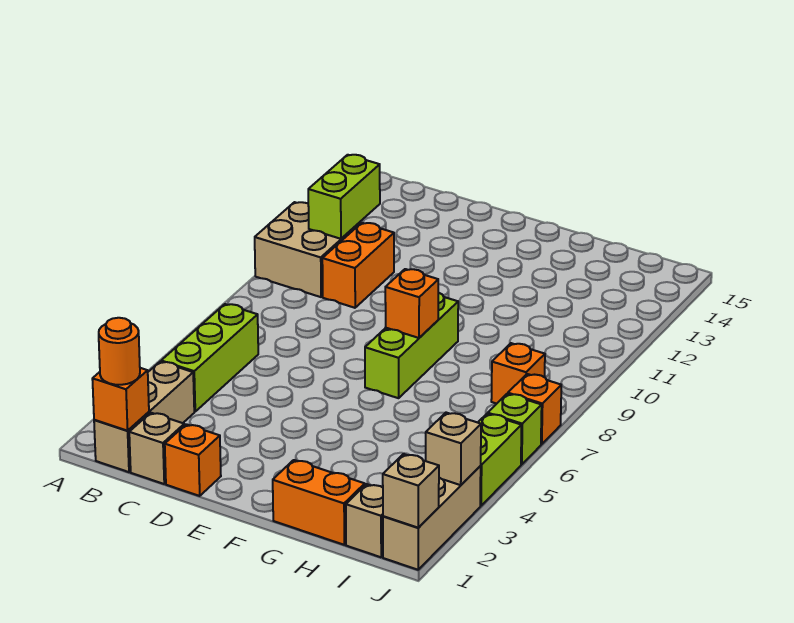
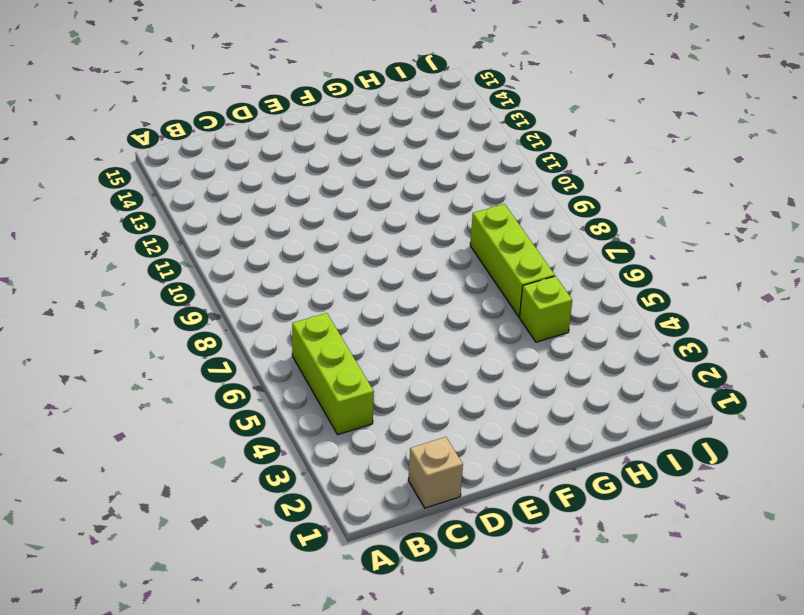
lime 1x1 brick [520,276,572,342] -> lime 1x1 brick moved to [488,394,542,465]
lime 1x3 brick [470,204,555,317] -> lime 1x3 brick moved to [365,293,458,398]
none -> tan 2x2 brick [255,202,360,297]
none -> tan 1x3 brick [94,362,194,472]
none -> orange 1x2 brick [322,223,394,308]

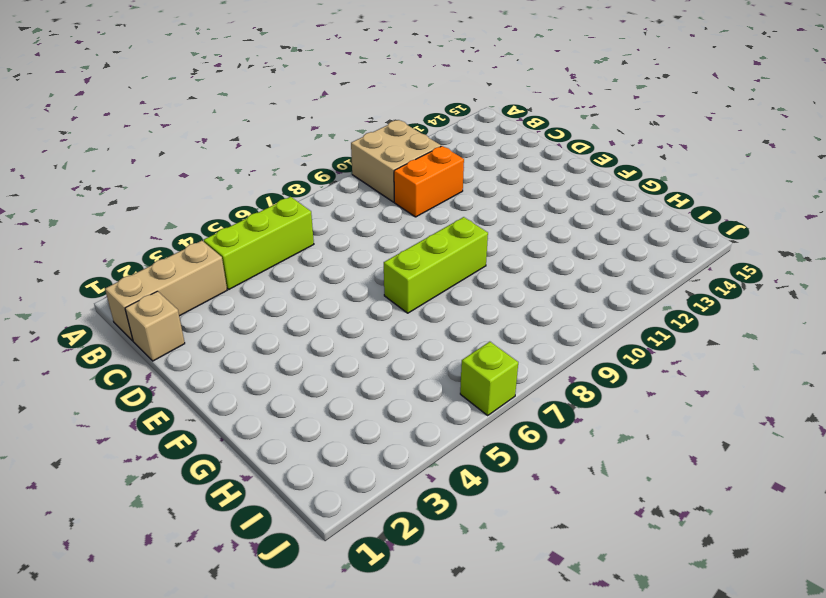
none -> orange 1x1 brick [165,424,221,496]
none -> orange 1x2 brick [273,460,365,545]
none -> tan 1x1 brick [346,484,383,557]

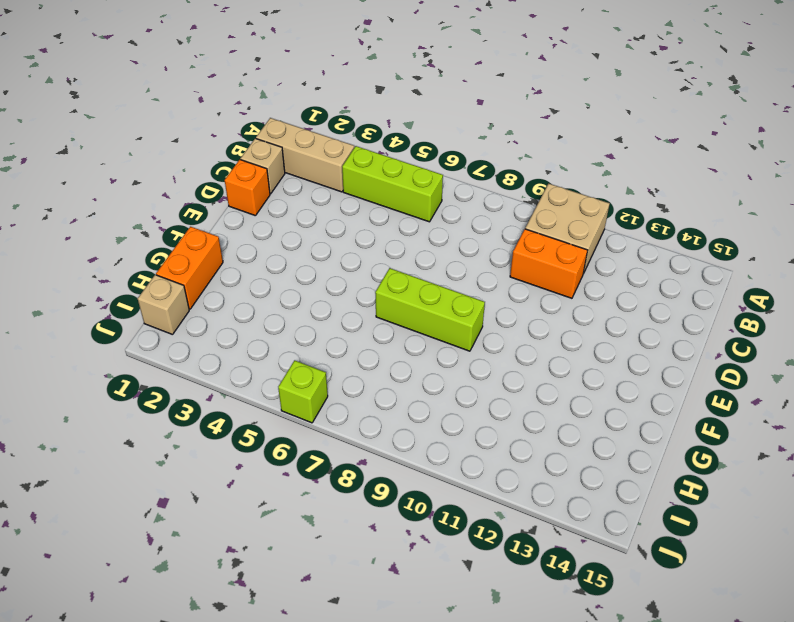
none -> orange 1x1 brick [491,343,545,404]
none -> tan 1x3 brick [383,466,481,570]
none -> lime 1x2 brick [478,414,522,506]

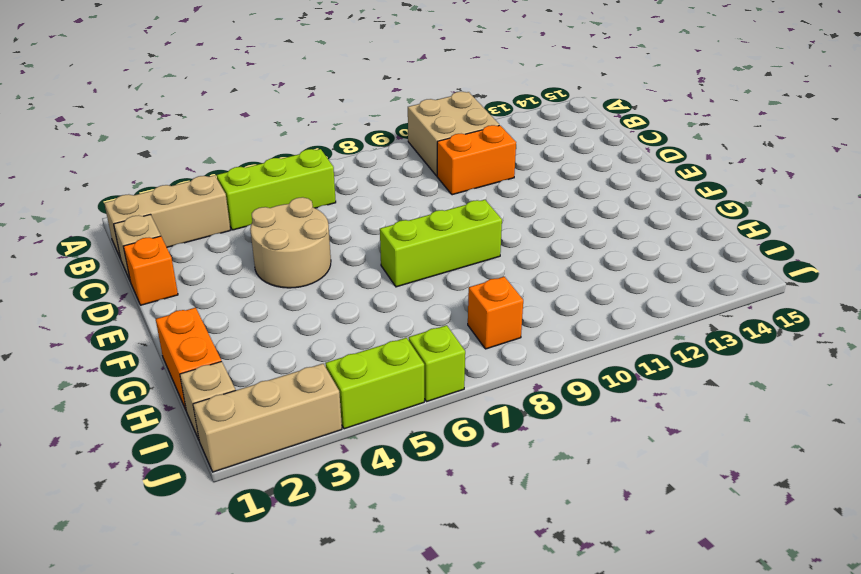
tan 2x2 round brick [250,197,331,288] -> none
none -> orange 1x1 brick [508,374,561,444]
none -> orange 1x1 brick [92,368,149,431]
none -> lime 1x2 brick [308,155,380,239]

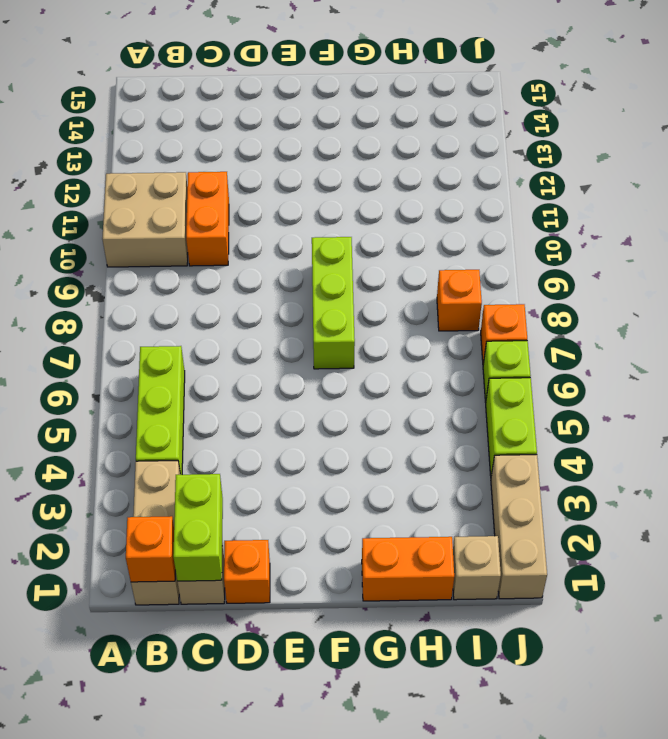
lime 1x2 brick [173,474,223,581] -> lime 1x2 brick moved to [308,155,380,239]
none -> orange 1x1 brick [385,269,438,338]
none -> tan 1x1 brick [383,454,439,528]
none -> tan 1x1 brick [426,413,481,485]

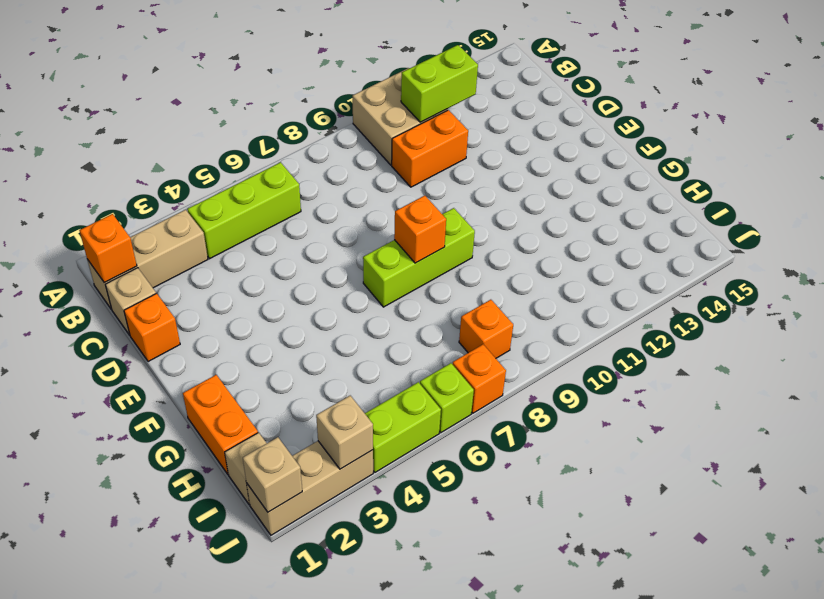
none -> orange 1x1 round brick [99,318,140,385]

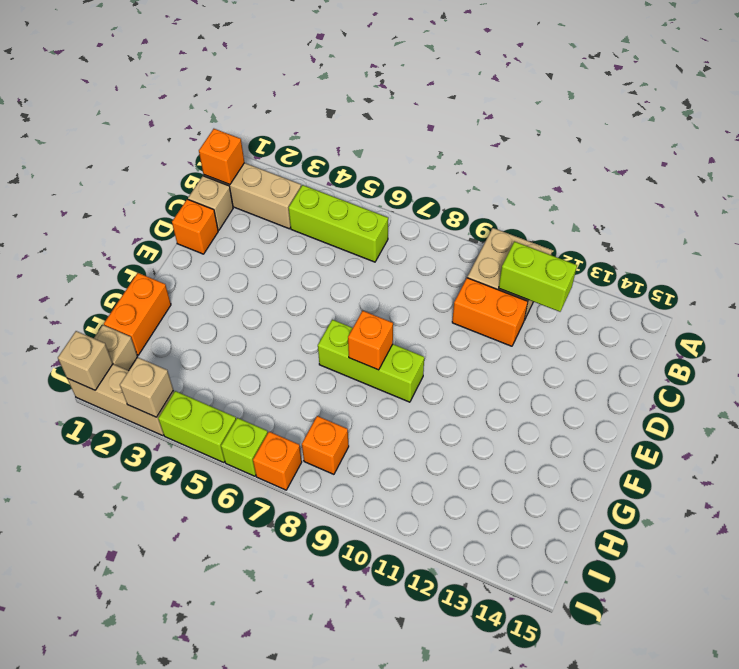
none -> orange 1x1 round brick [99,318,140,385]

